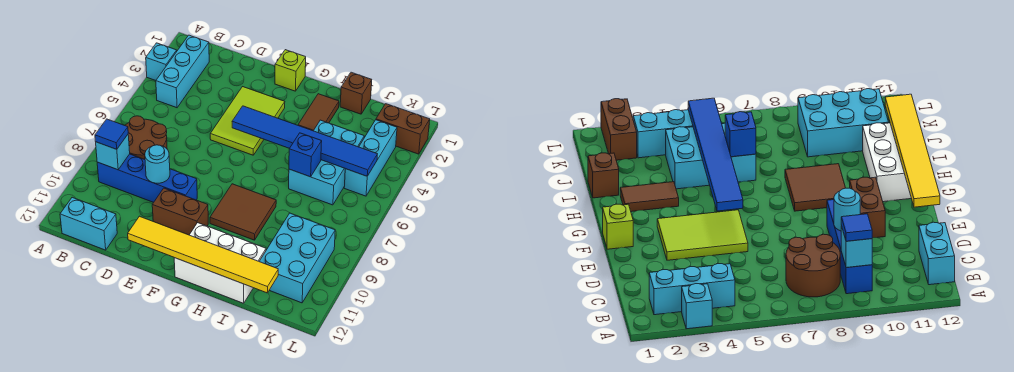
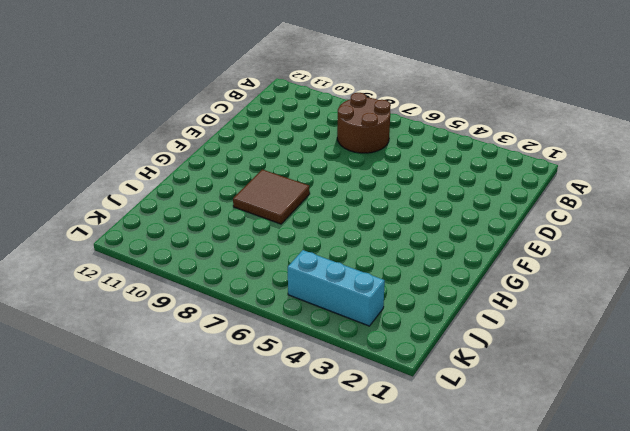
none -> cyan 1x1 brick [146,43,177,80]
none -> cyan 1x3 brick [156,35,209,108]
none -> blue 1x4 brick [97,154,197,202]

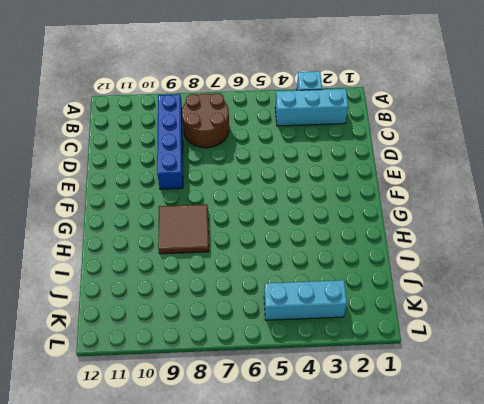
none -> cyan 1x2 brick [60,197,117,250]
none -> lime 2x3 tile [210,87,285,155]
none -> brown 1x2 brick [152,188,208,235]

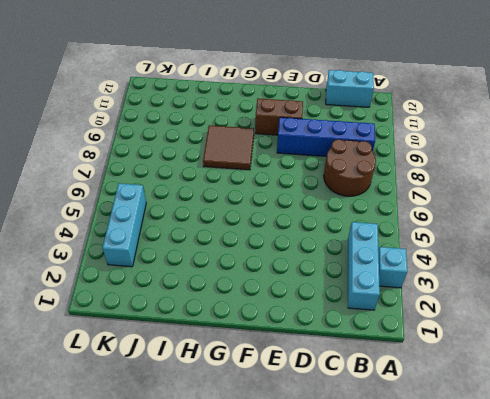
none -> lime 2x3 tile [210,87,285,155]
none -> lime 1x1 brick [275,50,306,91]
none -> white 2x3 brick [174,223,266,303]

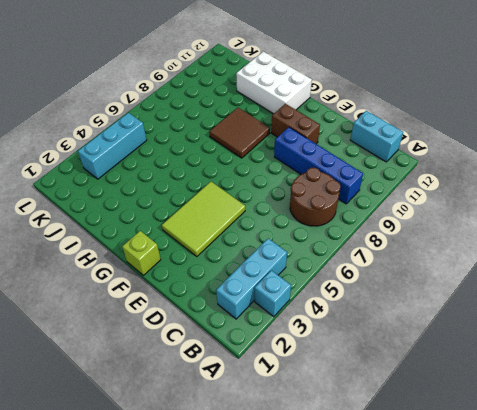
none -> brown 1x2 tile [298,94,339,131]
none -> brown 1x1 brick [340,72,372,114]
none -> cyan 2x3 brick [289,120,364,205]

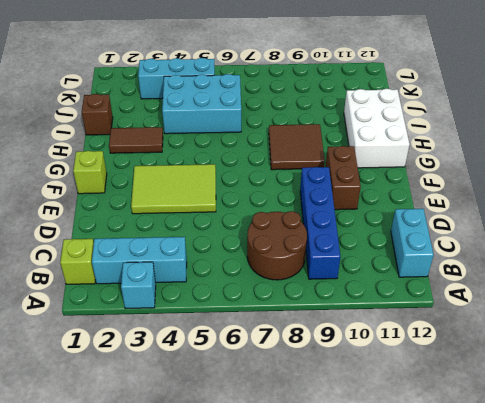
lime 1x1 brick [60,239,96,284] -> none
none -> cyan 2x3 brick [259,213,335,303]
none -> brown 1x2 brick [376,104,430,154]
none -> cyan 1x1 brick [96,135,130,170]

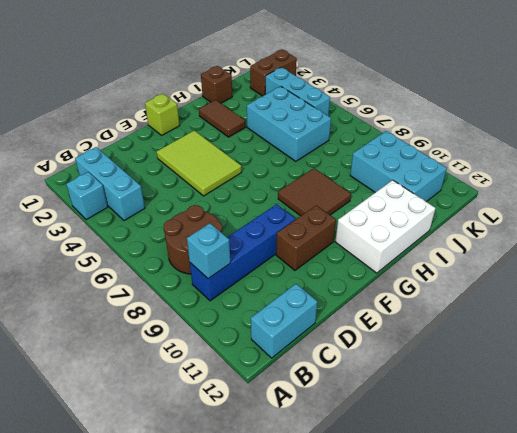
none -> cyan 1x1 round brick [145,145,170,183]
none -> yellow 1x6 tile [128,216,278,293]
none -> blue 1x6 tile [232,106,377,176]

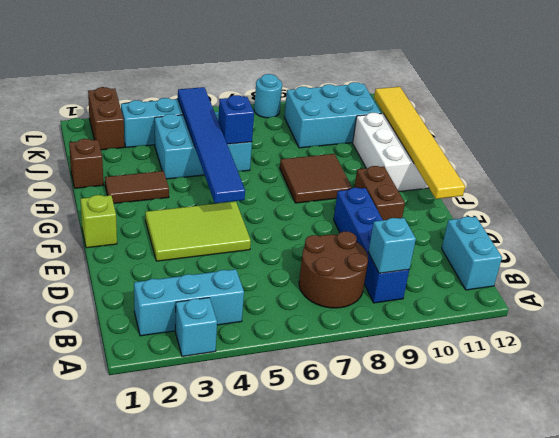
cyan 1x1 round brick [254,74,282,118] -> cyan 1x1 round brick moved to [145,145,170,183]
none -> blue 1x1 tile [95,119,128,149]

